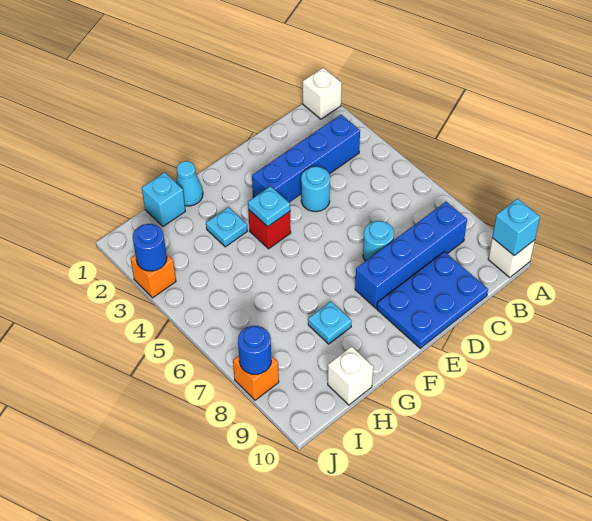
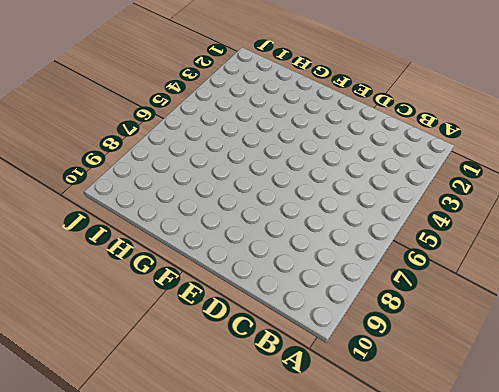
none -> white 1x1 brick [303,68,342,119]
none -> white 1x1 brick [488,238,535,278]
none -> blue 1x4 brick [252,115,360,202]

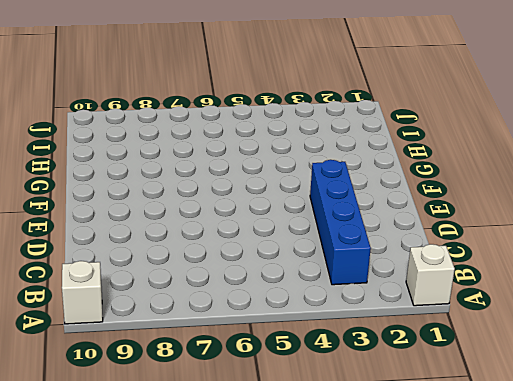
none -> blue 1x4 brick [355,202,467,308]
none -> blue 2x3 plate [377,252,488,348]
none -> cyan 1x1 round brick [301,167,330,212]

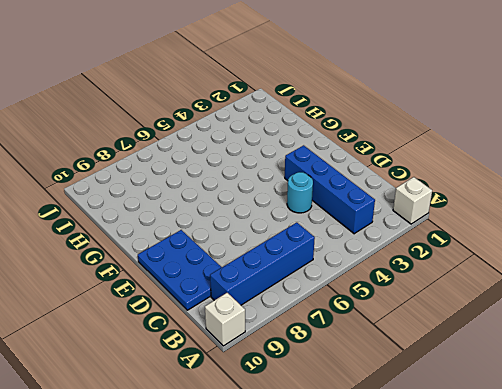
blue 1x4 brick [210,223,315,305] -> blue 1x4 brick turned to [355,202,467,308]
none -> cyan 1x1 round brick [363,221,394,261]
none -> red 1x1 brick [248,210,291,249]
none -> cyan 1x1 cone [176,161,203,206]

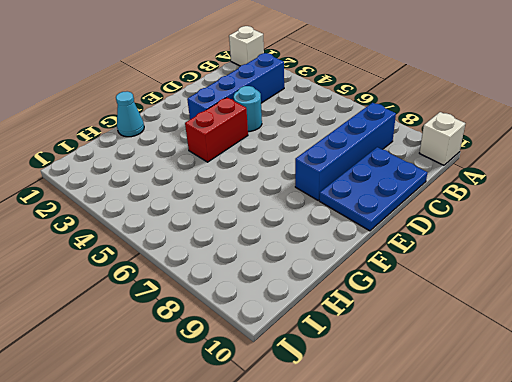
red 1x2 brick [185,97,248,162] -> red 1x1 brick [248,210,291,249]
none -> cyan 1x1 round brick [363,221,394,261]
none -> cyan 1x1 plate [206,207,248,247]
none -> cyan 1x1 plate [308,302,352,344]

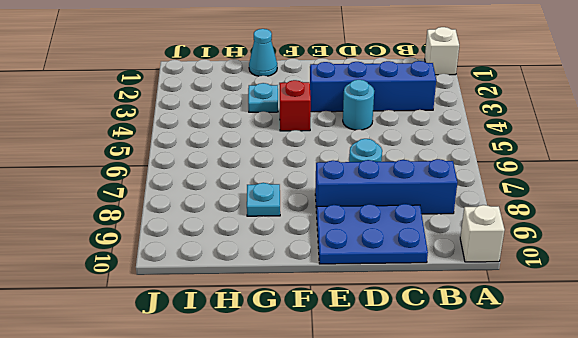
none -> cyan 1x1 brick [142,172,185,226]
none -> white 1x1 brick [328,347,373,405]
none -> orange 1x1 brick [130,254,176,298]

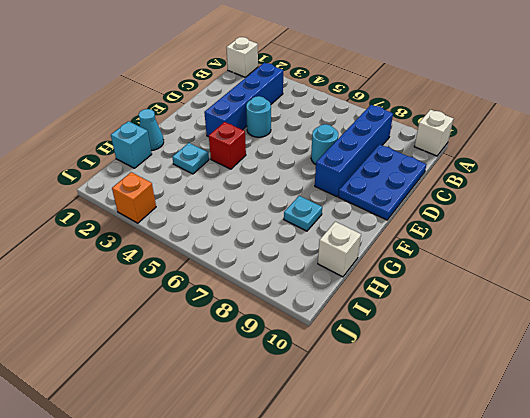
none -> orange 1x1 brick [233,356,279,400]
none -> cyan 1x1 brick [492,199,540,256]
none -> cyan 1x1 plate [248,186,290,227]

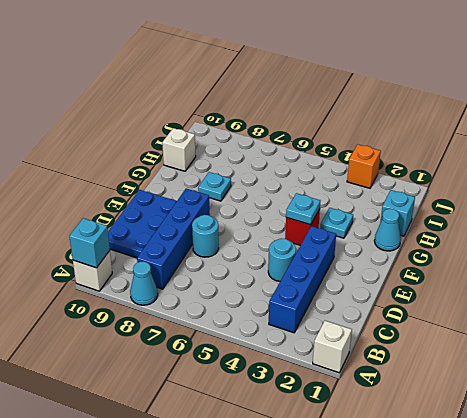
cyan 1x1 cone [130,262,158,305] -> none
none -> orange 1x1 brick [233,356,279,400]
none -> blue 1x1 round brick [133,224,167,271]
none -> blue 1x1 round brick [238,326,271,374]

